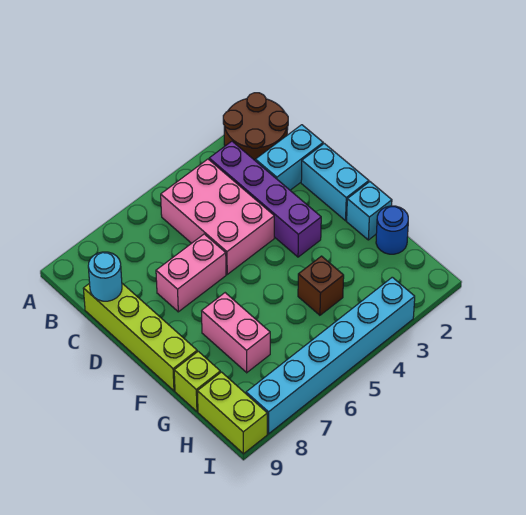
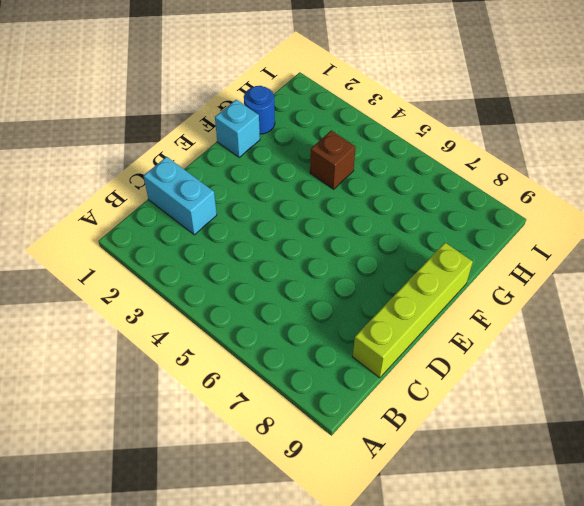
none -> brown 2x2 round brick [223,93,288,160]
none -> purple 1x4 brick [209,141,321,257]
none -> pink 2x3 brick [161,159,274,274]

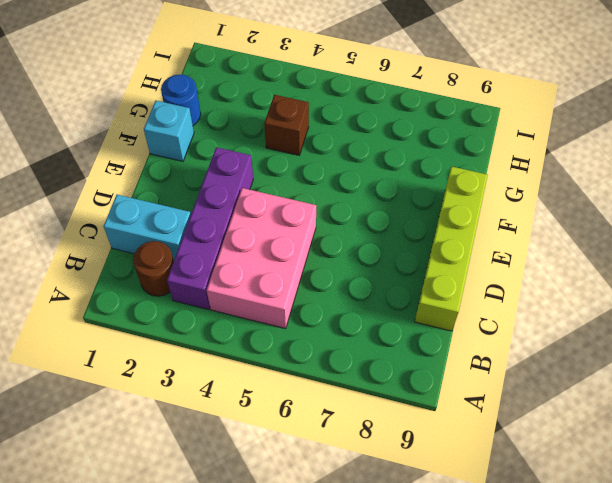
brown 1x1 round brick [133,241,174,296] -> brown 2x2 round brick [223,93,288,160]
none -> cyan 1x2 brick [301,143,369,221]
none -> pink 1x2 brick [156,234,226,312]
none -> pink 1x2 brick [202,293,270,373]

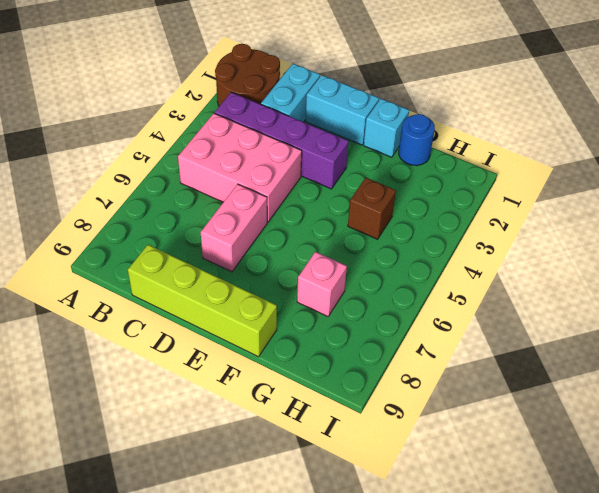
pink 1x1 brick [297,252,347,316] -> pink 1x2 brick [202,293,270,373]
none -> lime 1x1 brick [174,351,220,411]
none -> lime 1x2 brick [197,372,267,454]
none -> cyan 1x6 brick [246,277,415,434]

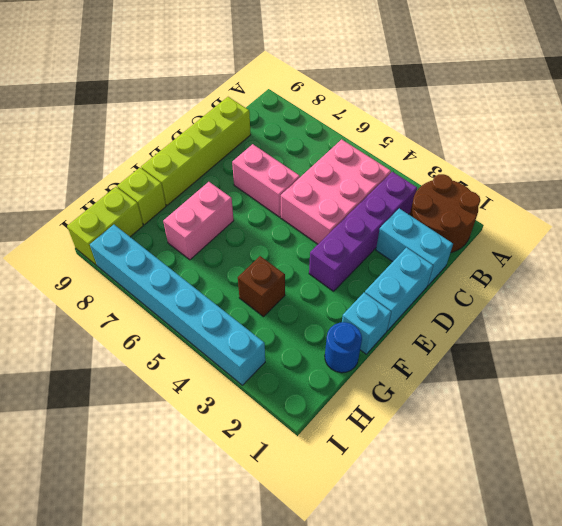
none -> cyan 1x1 round brick [88,252,122,301]

